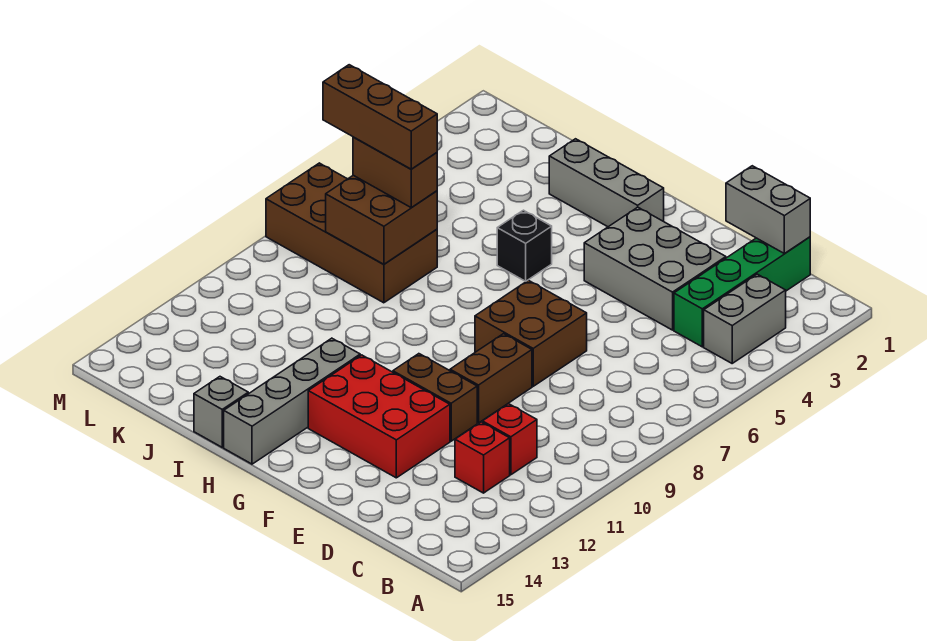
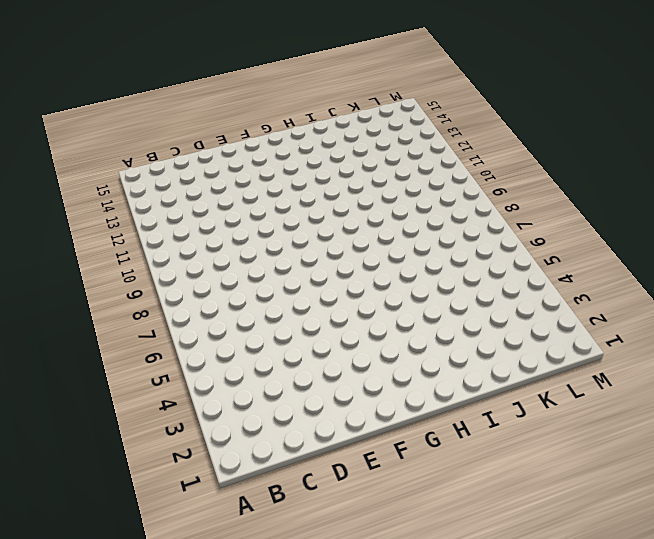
none -> grey 1x2 brick [704,274,786,363]
none -> green 1x4 brick [674,237,810,347]
none -> red 1x1 brick [482,404,537,475]

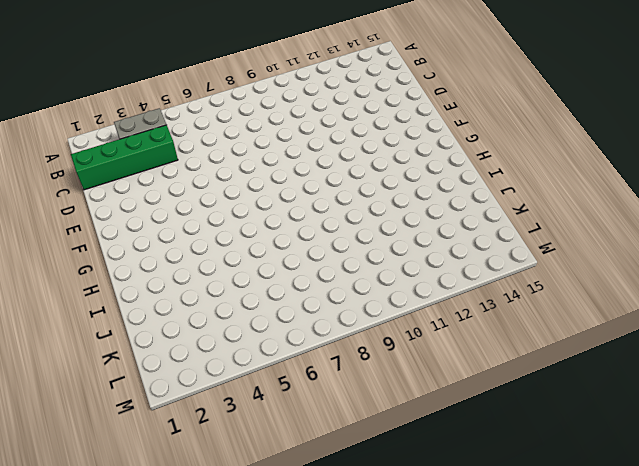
none -> red 1x1 brick [482,404,537,475]
none -> red 1x1 brick [455,422,510,493]
none -> grey 2x3 brick [584,207,726,330]

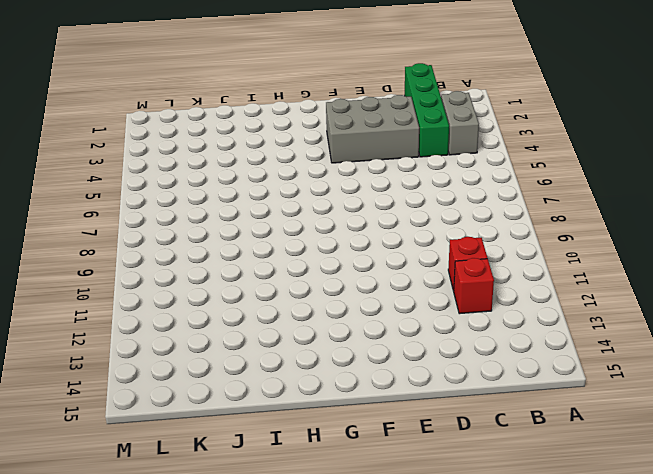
none -> brown 2x2 brick [475,280,587,386]
none -> brown 1x2 brick [450,334,532,423]
none -> brown 1x2 brick [393,354,477,441]

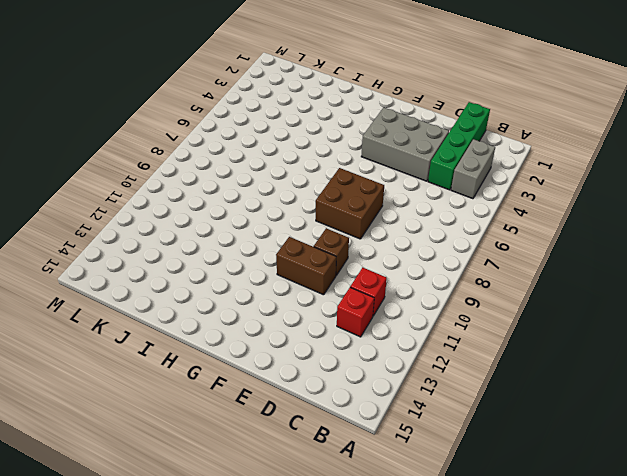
brown 1x1 brick [314,228,349,275] -> brown 1x2 brick [450,334,532,423]
none -> red 2x3 brick [308,355,450,478]
none -> grey 1x3 brick [549,139,664,227]
none -> black 1x1 brick [497,210,552,281]

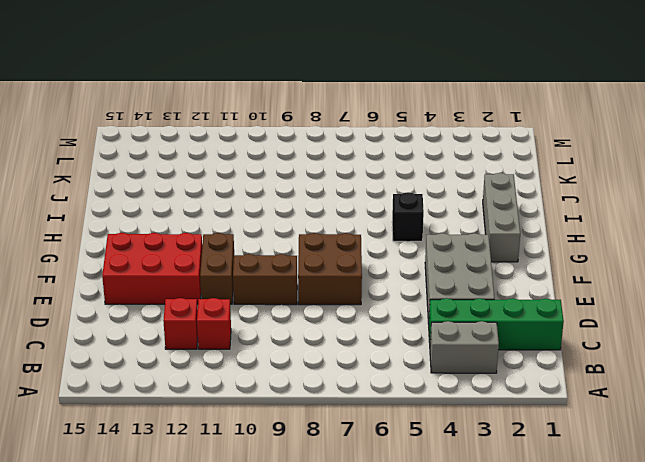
red 2x3 brick [102,233,202,304] -> red 2x3 brick turned to [308,355,450,478]
none -> grey 1x4 brick [224,338,360,464]
none -> grey 1x1 brick [194,377,248,447]
none -> brown 2x4 brick [266,163,437,303]

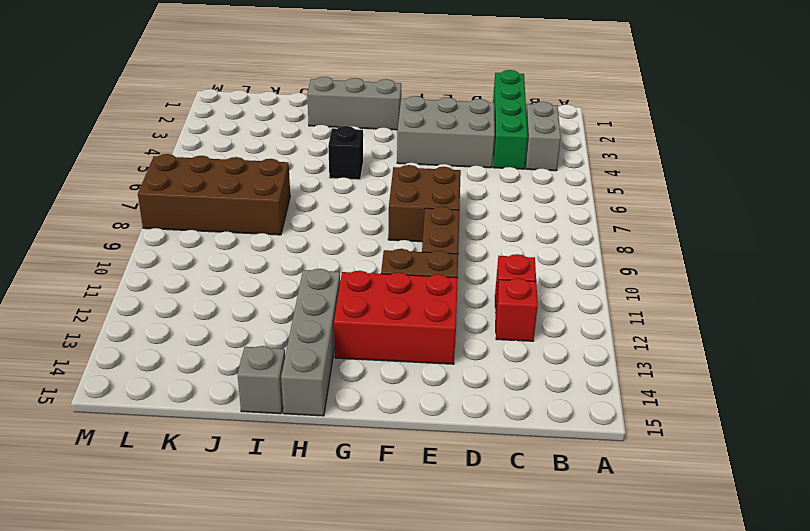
none -> grey 1x2 brick [726,166,810,253]
none -> brown 2x2 brick [326,175,437,264]
none -> brown 1x2 brick [353,137,437,208]

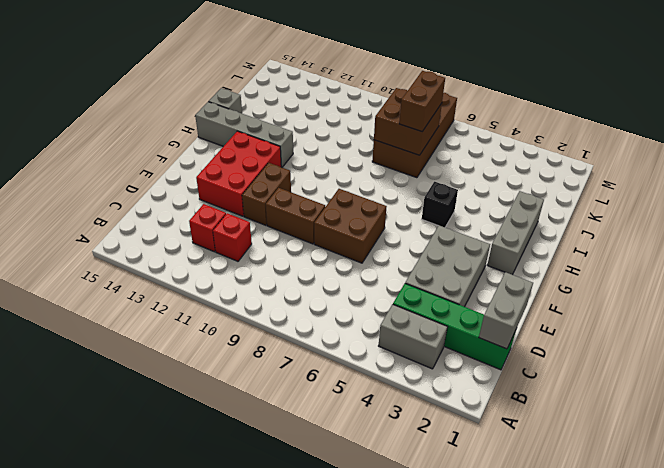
none -> brown 1x3 brick [323,65,437,169]

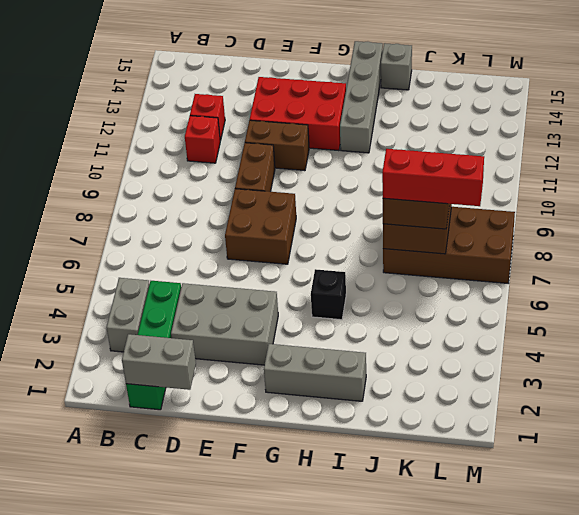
red 1x3 brick [382,149,484,206] -> brown 1x3 brick [323,65,437,169]

